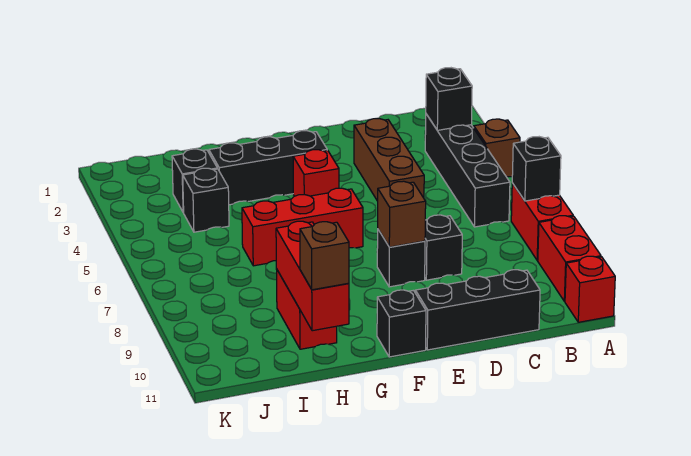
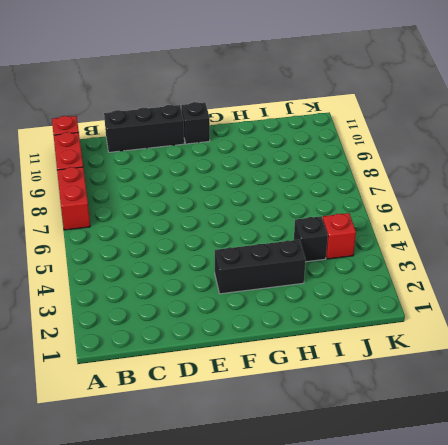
red 1x1 brick [323,213,356,259] -> red 1x1 brick moved to [293,150,339,196]
none -> brown 1x1 brick [474,119,520,177]
none -> black 1x4 brick [425,114,510,227]
none -> brown 1x3 brick [354,119,424,201]

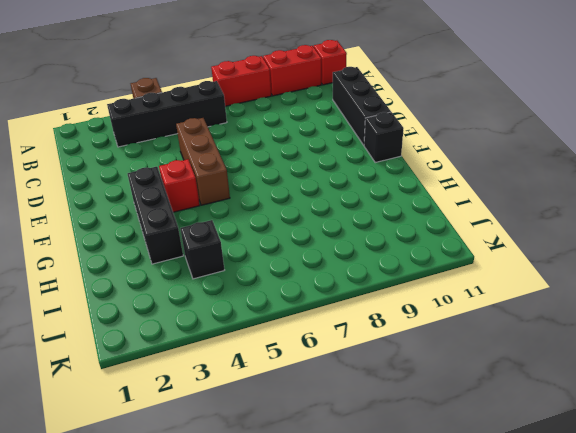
brown 1x3 brick [176,118,230,205] -> brown 1x3 brick turned to [354,119,424,201]
none -> black 1x1 brick [425,215,462,280]
none -> black 1x1 brick [377,230,425,287]
none -> red 1x3 brick [242,188,363,266]

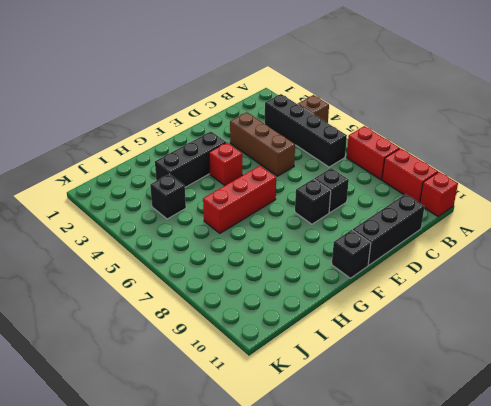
none -> red 1x2 brick [276,269,337,349]
none -> black 1x1 brick [172,149,217,213]
none -> black 1x1 brick [512,137,561,201]

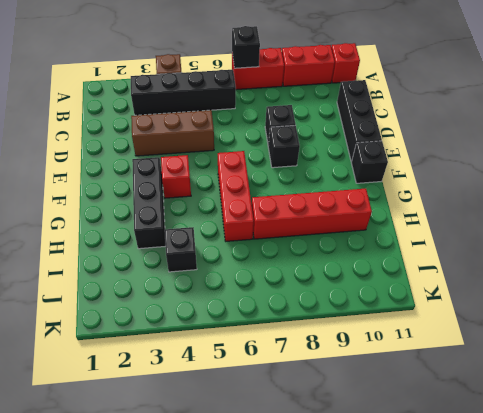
red 1x4 brick [252,189,372,239] -> red 1x2 brick [276,269,337,349]
none -> black 1x1 brick [172,149,217,213]
none -> black 1x1 brick [426,68,472,130]
none -> brown 1x1 brick [378,181,426,247]

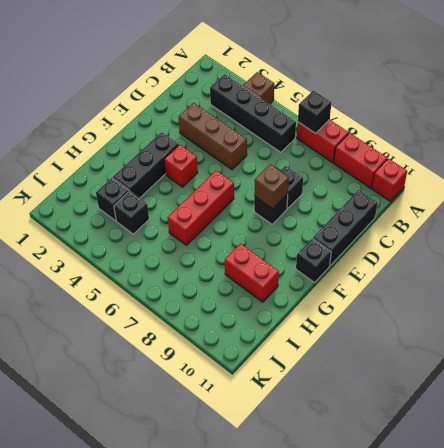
none -> black 1x1 brick [426,68,472,130]
none -> red 1x3 brick [276,221,349,331]
none -> brown 1x1 brick [300,222,349,290]

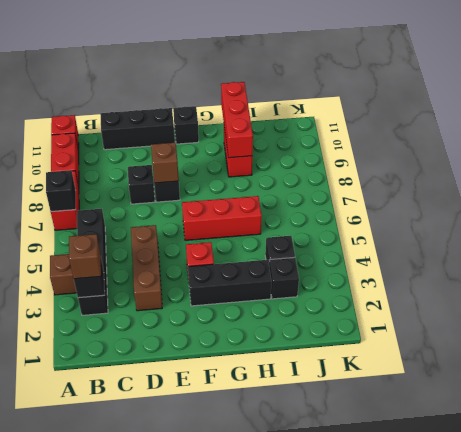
brown 1x1 brick [69,234,101,279] -> brown 1x1 brick moved to [300,222,349,290]

